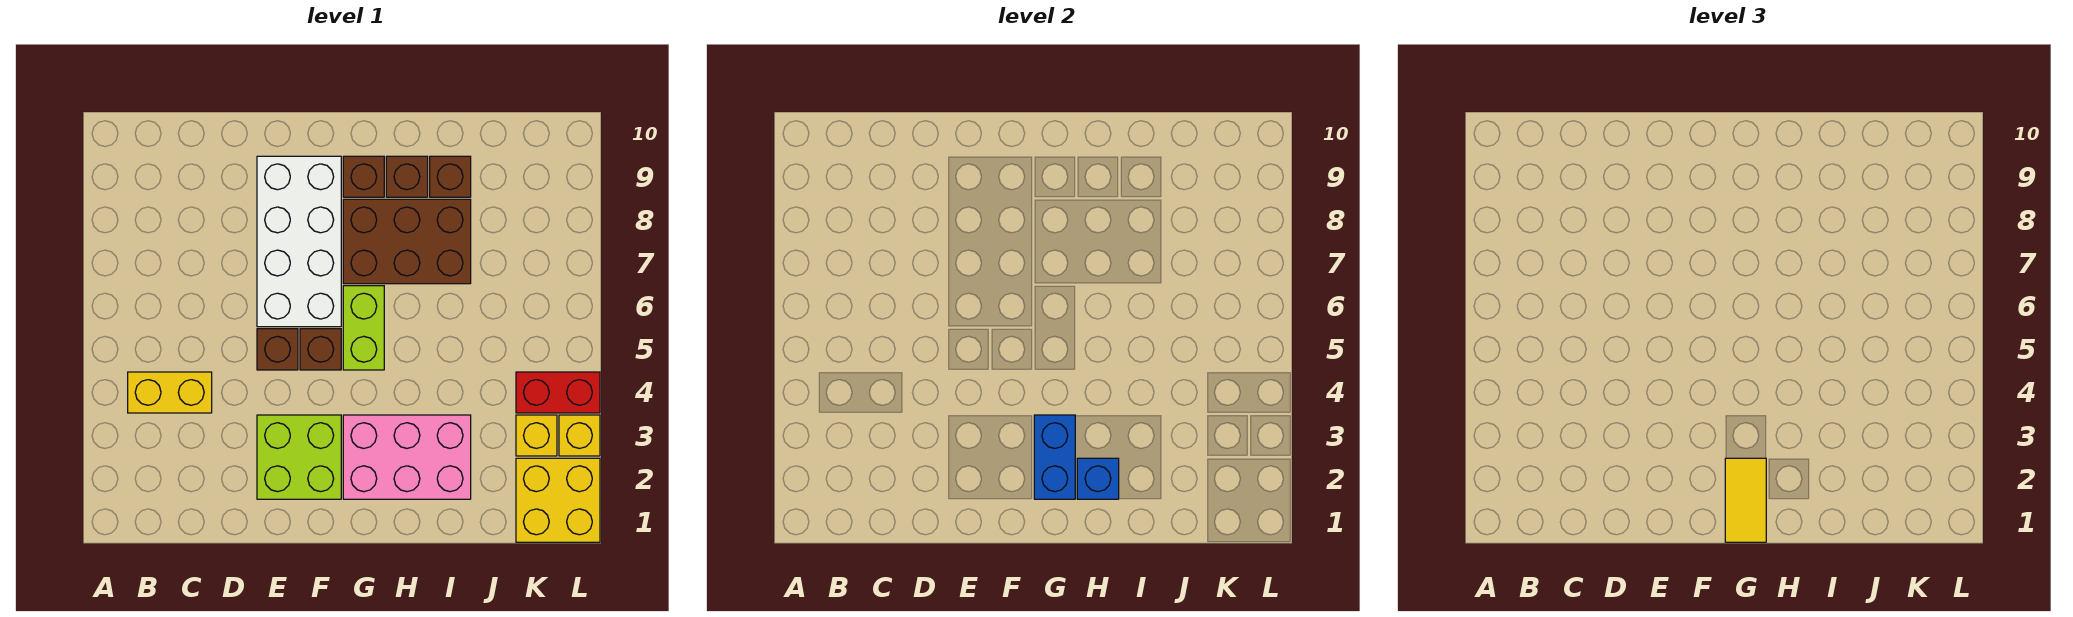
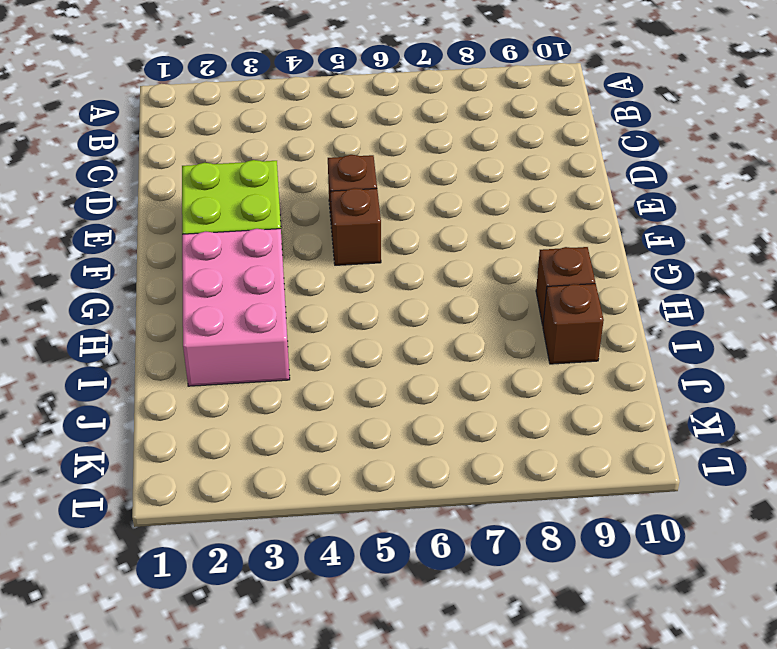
none -> yellow 1x2 brick [128,372,212,413]
none -> white 2x4 brick [257,156,341,327]
none -> lime 1x2 brick [343,286,384,370]

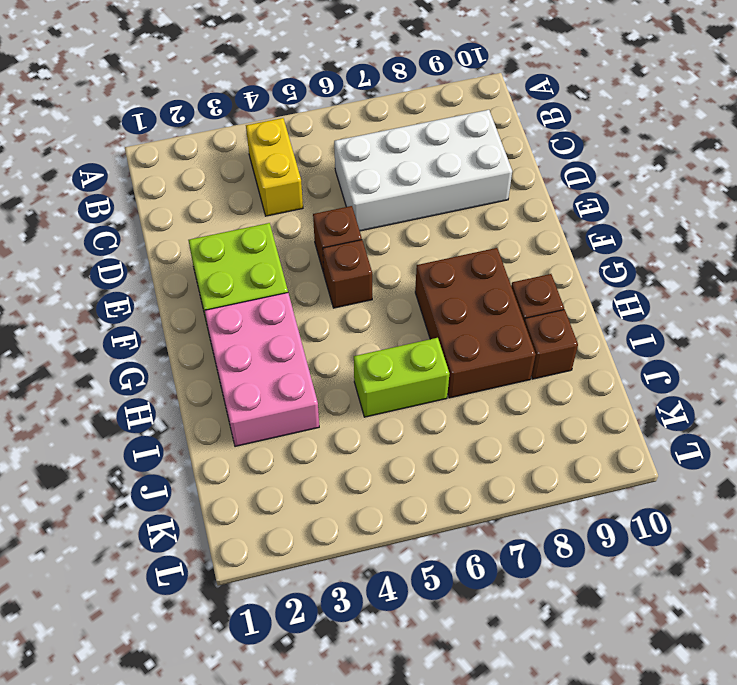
white 2x4 brick [334,110,512,231] -> white 2x4 brick moved to [257,156,341,327]
lime 1x2 brick [354,338,449,417] -> lime 1x2 brick moved to [343,286,384,370]
none -> brown 1x1 brick [343,156,384,197]
none -> yellow 2x2 brick [516,458,600,542]
none -> yellow 1x1 brick [516,415,557,456]

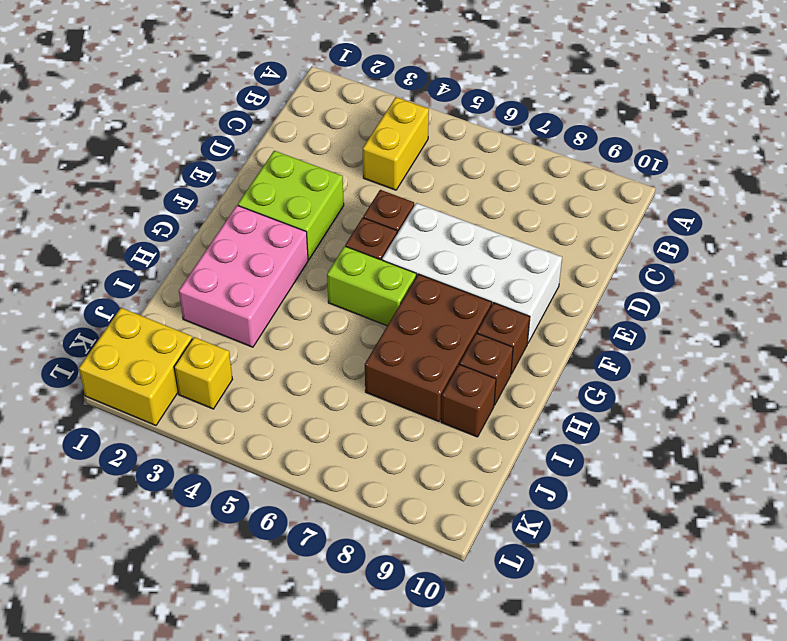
none -> red 1x2 brick [516,372,600,413]
none -> yellow 1x1 brick [559,415,600,456]
none -> blue 1x2 brick [1034,415,1075,499]

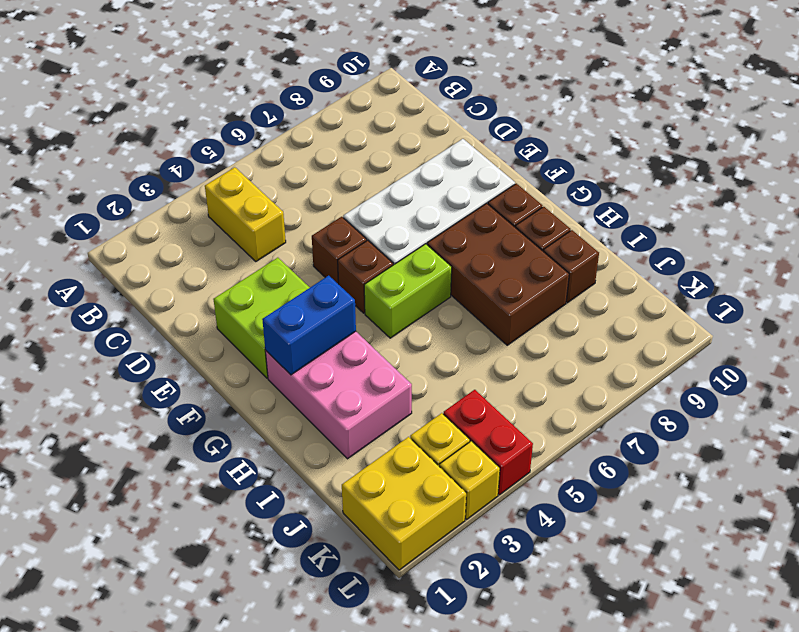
none -> blue 1x1 brick [1077,458,1119,499]
none -> yellow 1x2 tile [1725,458,1766,542]

